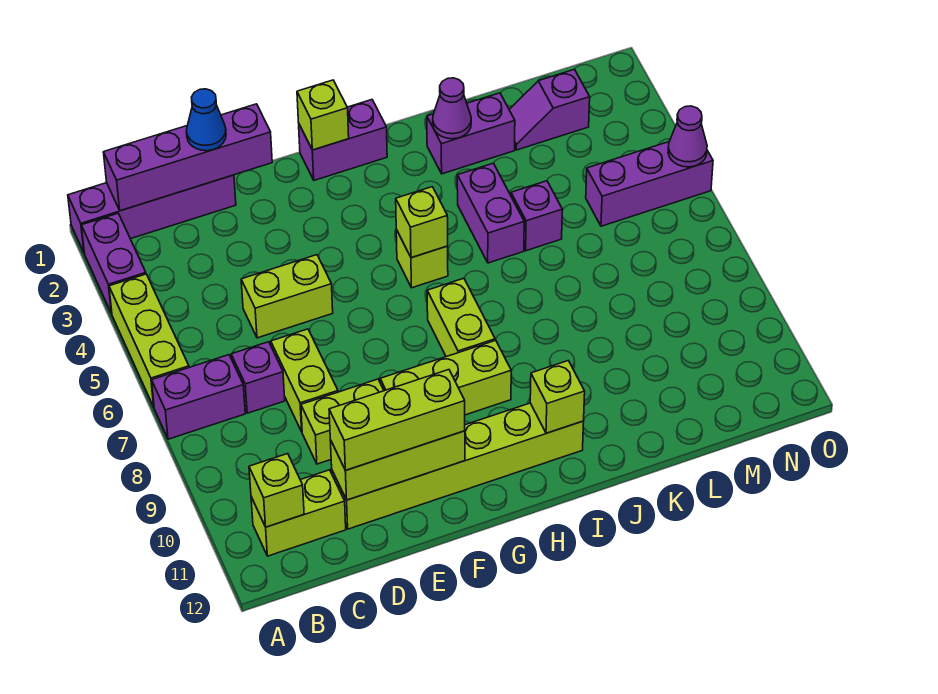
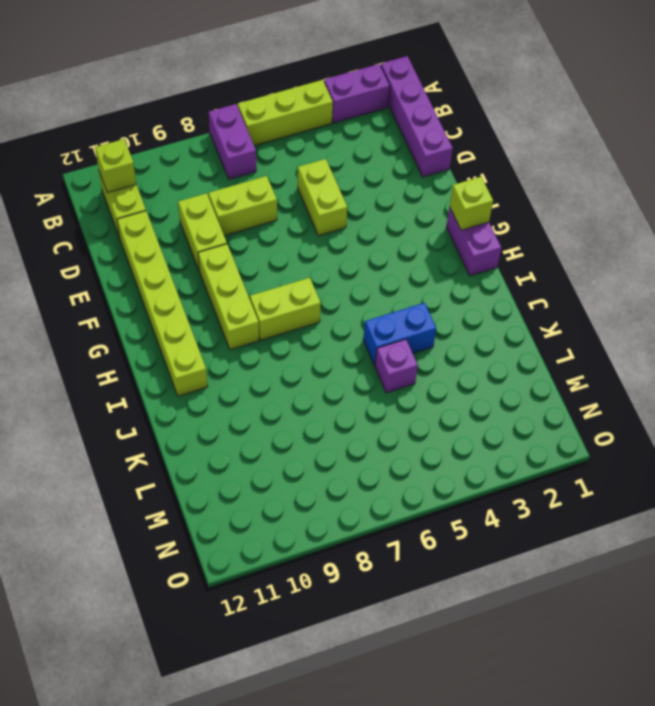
blue 1x2 brick [363,303,436,366] -> purple 1x2 brick [457,163,524,263]
none -> purple 1x1 brick [231,342,285,413]
none -> lime 1x1 brick [396,230,448,288]
none -> purple 1x2 brick [427,93,515,174]

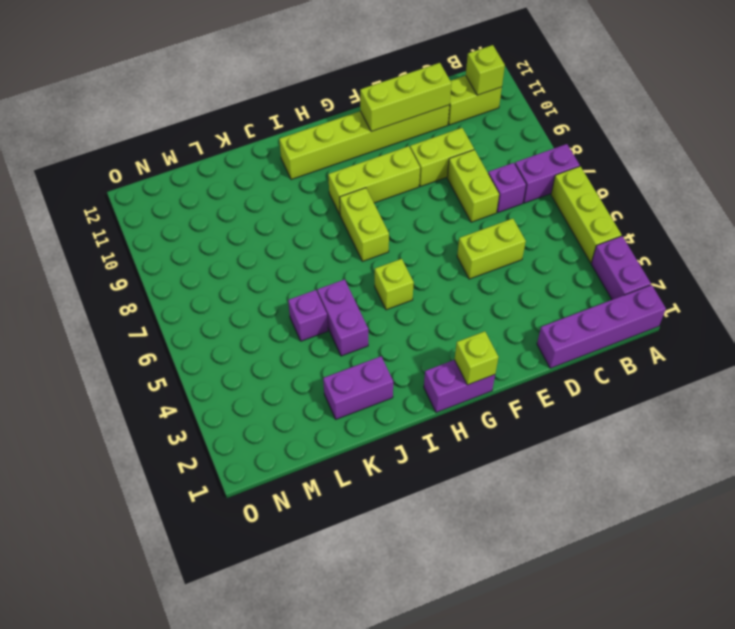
none -> purple 1x2 slope [509,69,590,150]
none -> purple 1x3 brick [586,142,713,226]
none -> purple 1x4 brick [104,104,272,211]

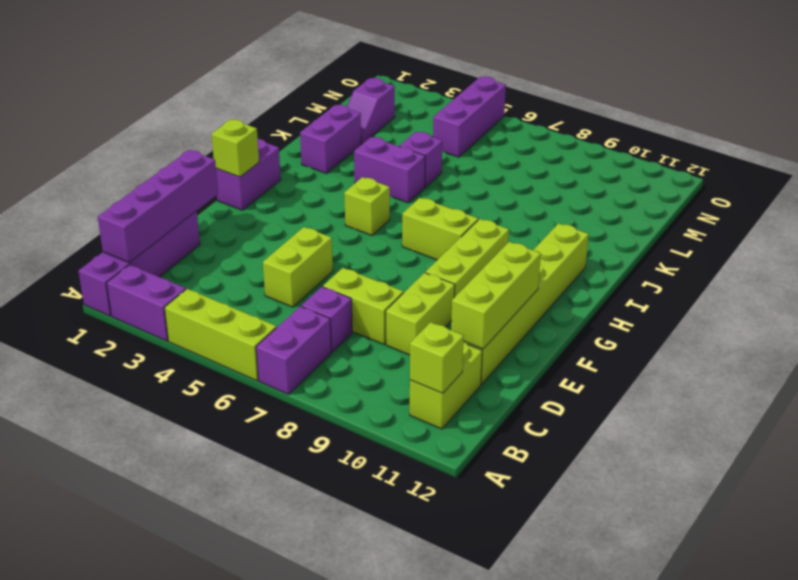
none -> lime 1x1 brick [396,187,448,258]
none -> lime 1x1 brick [530,361,585,433]
none -> purple 1x1 cone [433,78,471,139]

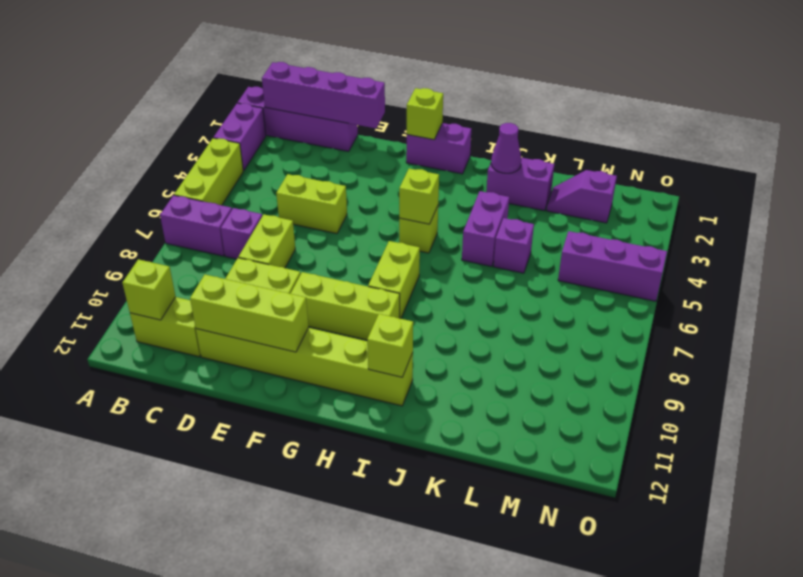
none -> purple 1x1 cone [668,106,707,167]
none -> blue 1x1 cone [186,89,226,151]
none -> lime 1x3 brick [329,370,465,470]

